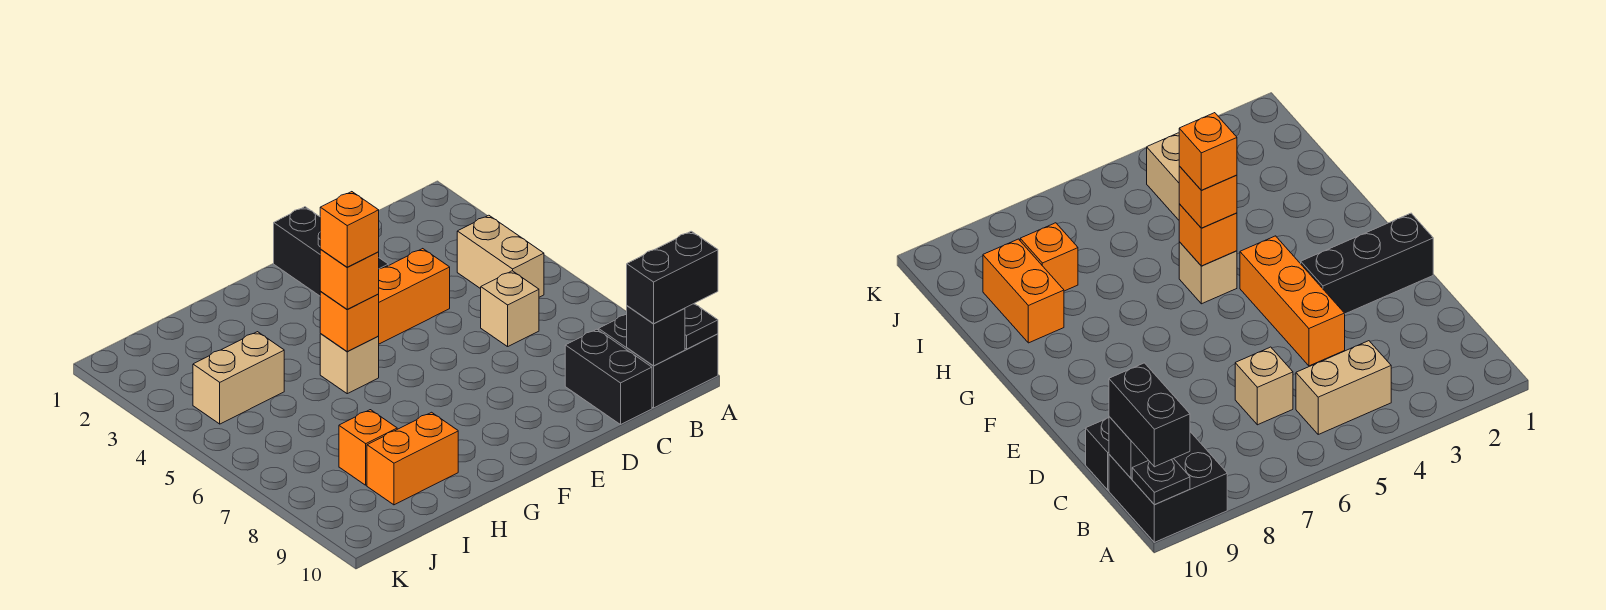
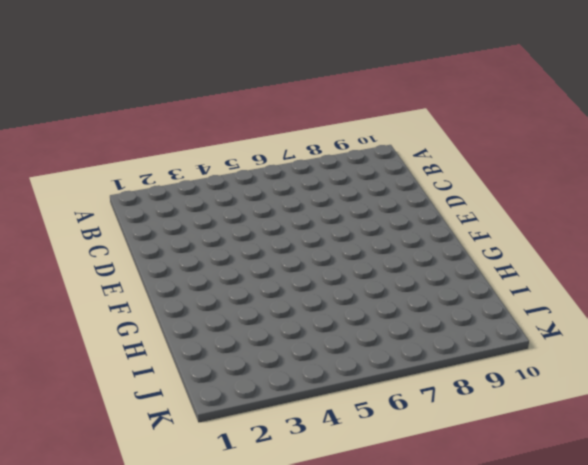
none -> black 2x2 brick [599,315,718,408]
none -> tan 1x2 brick [457,215,544,297]
none -> tan 1x1 brick [481,271,539,347]

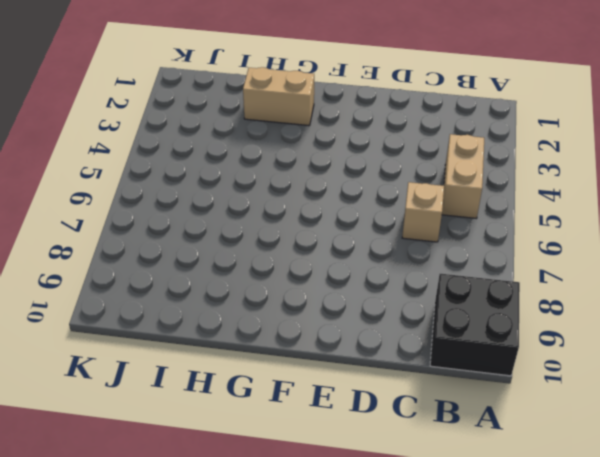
tan 1x2 brick [243,67,314,126] -> tan 1x2 brick moved to [193,332,284,424]
none -> black 1x2 brick [565,329,652,425]
none -> orange 1x3 brick [378,249,450,344]
none -> black 1x3 brick [274,207,388,296]

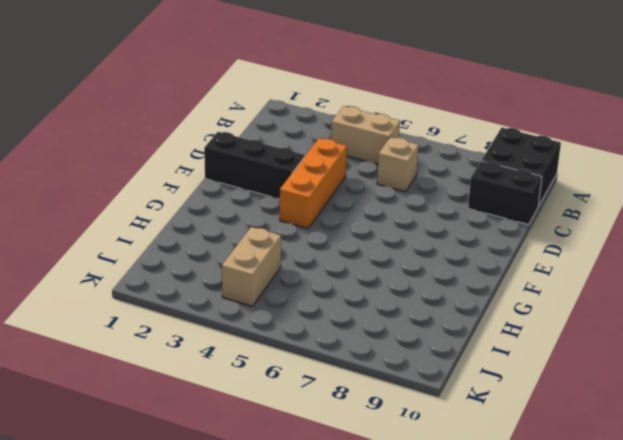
none -> tan 1x1 brick [320,334,379,394]
none -> orange 1x2 brick [367,412,458,505]
none -> orange 1x1 brick [339,410,397,485]

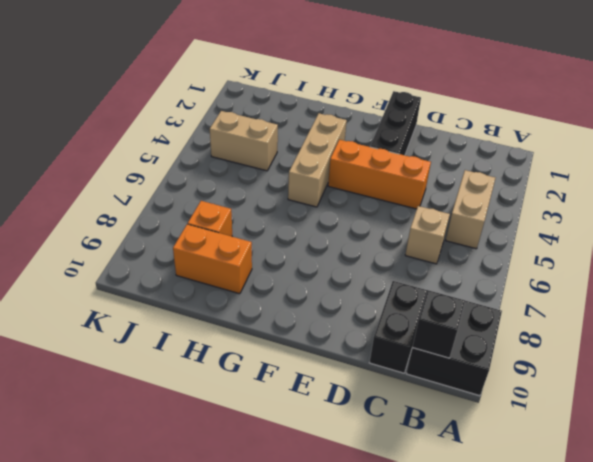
tan 1x3 brick [288,113,347,207] -> tan 1x1 brick [320,334,379,394]
none -> black 1x1 plate [685,304,718,349]
none -> orange 1x1 brick [320,292,379,351]
none -> black 1x2 brick [627,231,718,324]

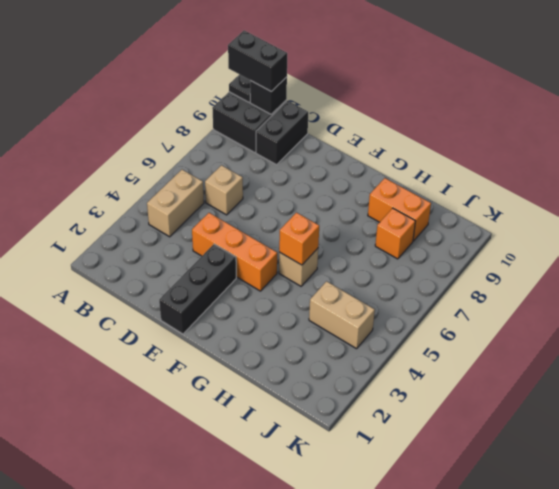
none -> orange 1x1 brick [320,250,379,309]
none -> orange 1x1 brick [320,192,379,267]

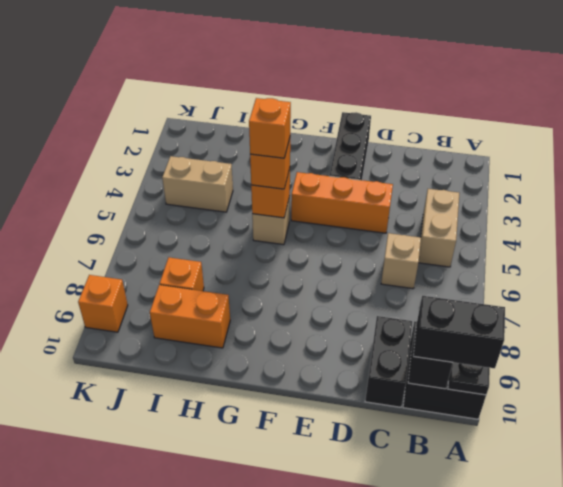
orange 1x1 brick [78,275,128,332] -> none

